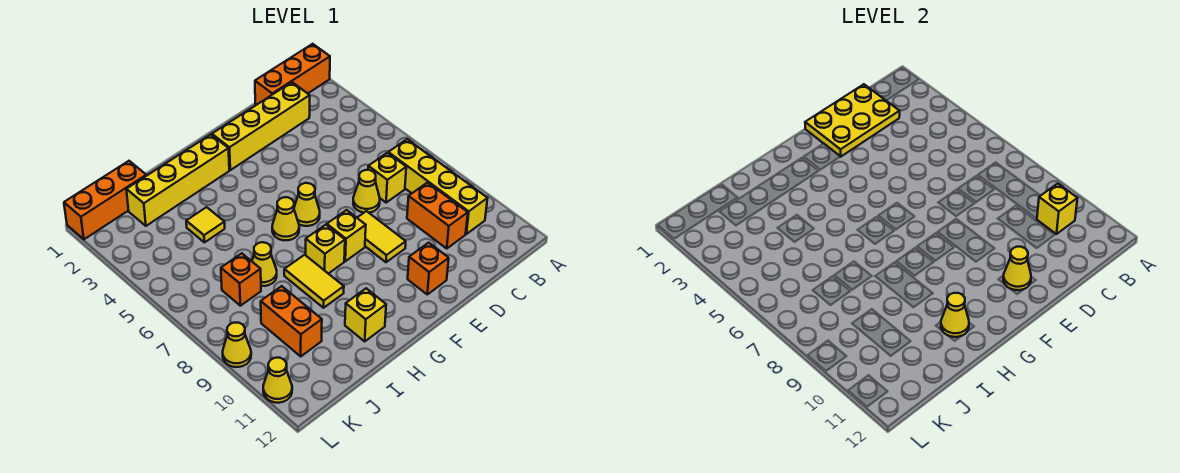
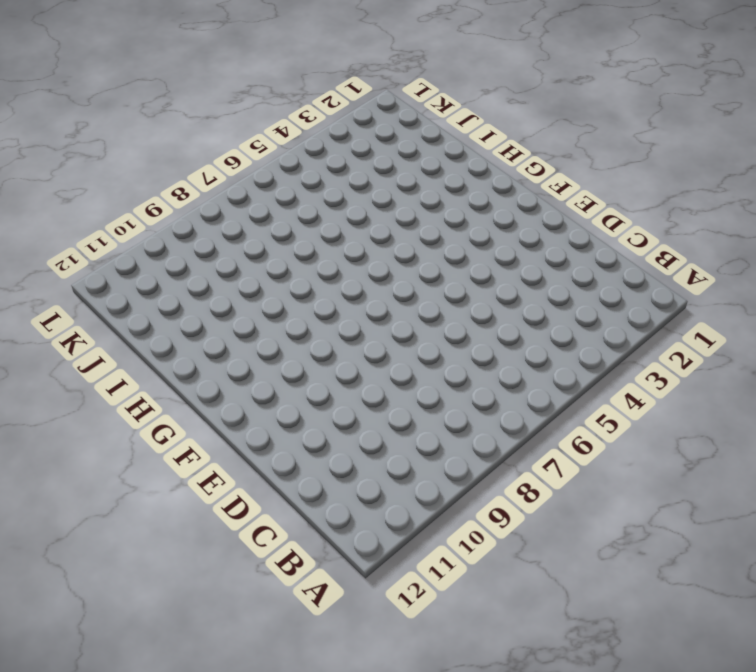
none -> orange 1x3 brick [255,44,330,104]
none -> yellow 1x4 brick [388,139,488,234]
none -> yellow 1x4 brick [212,82,310,170]

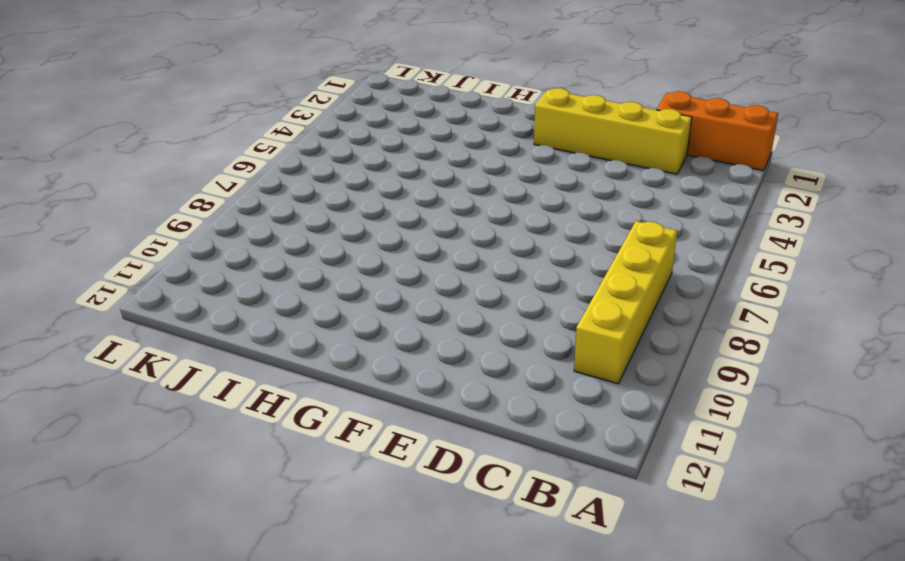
none -> yellow 1x1 brick [368,153,406,203]
none -> orange 1x2 brick [407,183,468,248]
none -> yellow 1x1 cone [353,170,380,213]

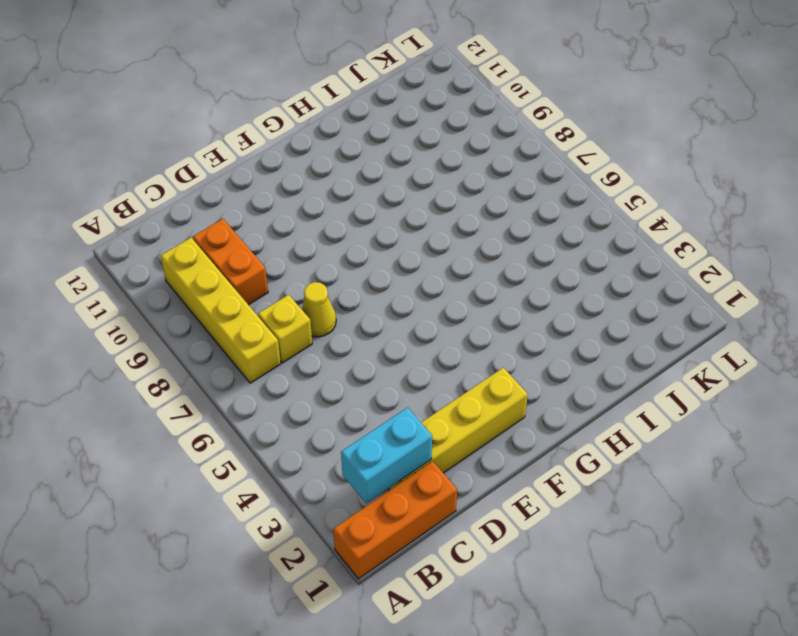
cyan 1x2 brick [341,408,432,503] -> yellow 2x3 plate [805,84,900,157]
none -> yellow 1x2 tile [357,211,406,262]
none -> orange 1x1 brick [408,243,449,294]
none -> yellow 1x1 cone [294,183,320,226]

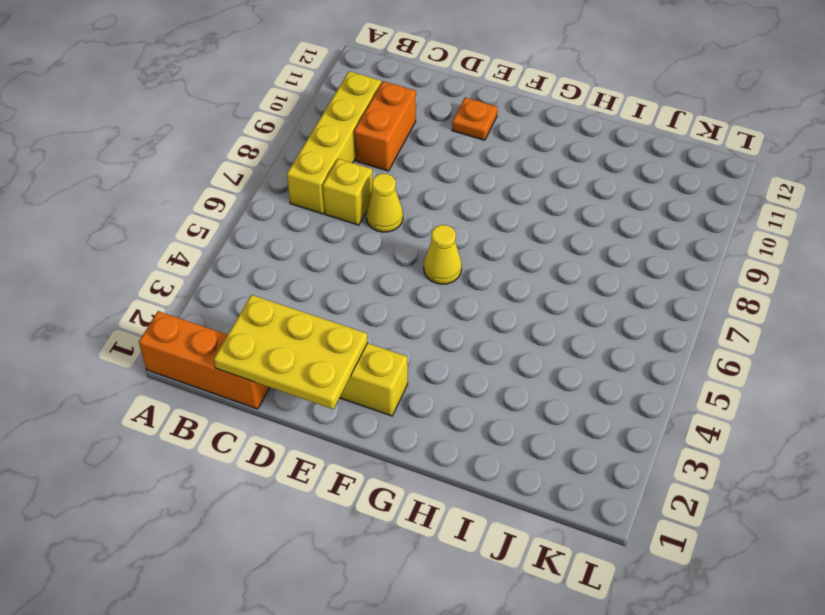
orange 1x1 plate [452,97,498,140] -> orange 1x1 brick [408,243,449,294]
none -> yellow 1x2 tile [357,211,406,262]
none -> yellow 1x1 brick [327,210,366,261]
none -> yellow 1x4 brick [126,135,229,226]

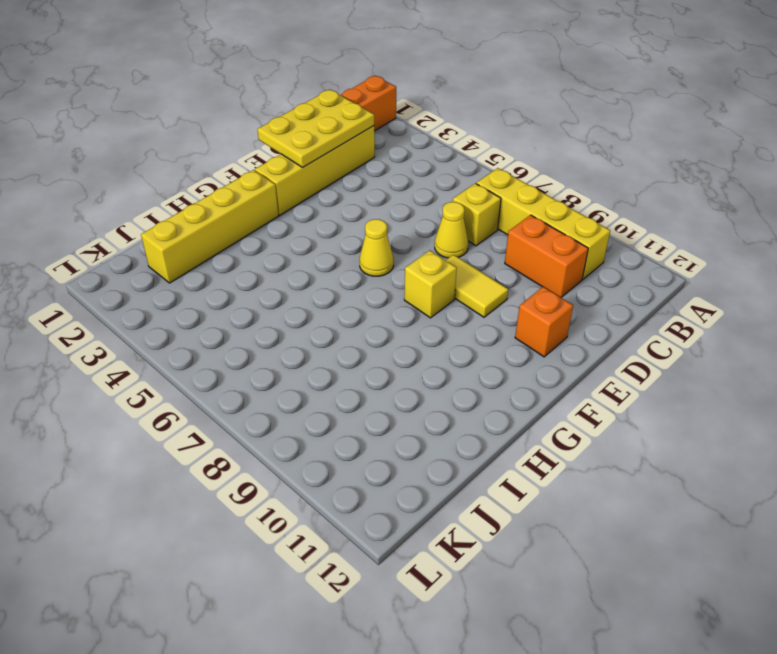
none -> yellow 1x1 cone [272,197,299,240]
none -> yellow 1x1 brick [306,225,345,274]
none -> yellow 1x2 tile [284,255,344,308]

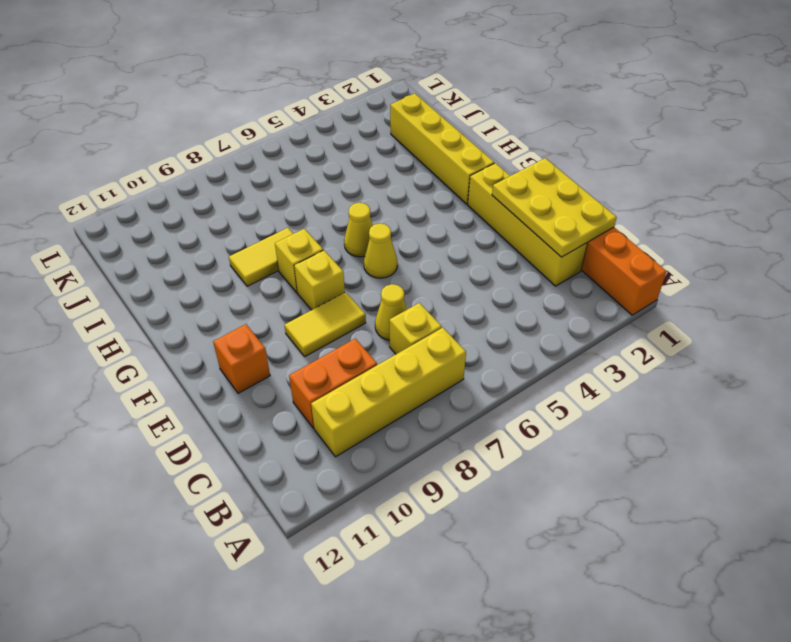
none -> yellow 1x1 brick [345,288,386,341]
none -> yellow 1x1 tile [186,207,225,242]
none -> yellow 1x1 cone [252,242,277,286]

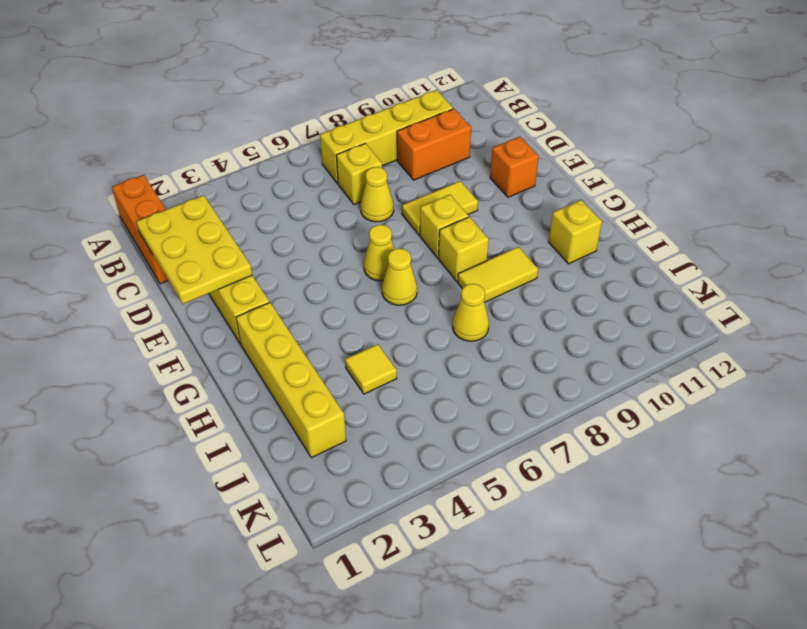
none -> orange 1x3 brick [64,161,146,239]
none -> orange 1x1 brick [221,253,261,306]
none -> orange 1x2 brick [261,286,322,356]

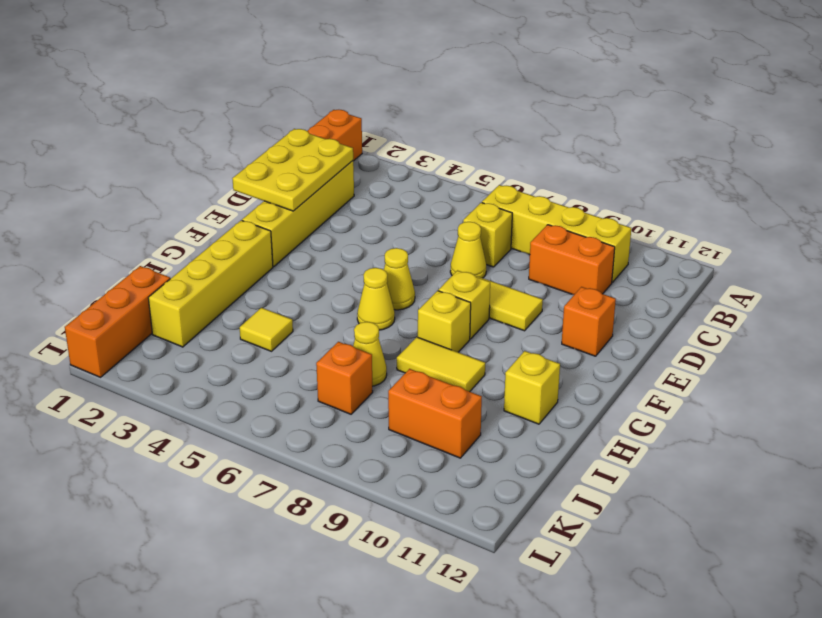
none -> yellow 1x1 cone [223,323,251,367]
none -> yellow 1x1 cone [263,358,292,403]
none -> yellow 1x1 brick [1037,184,1078,234]

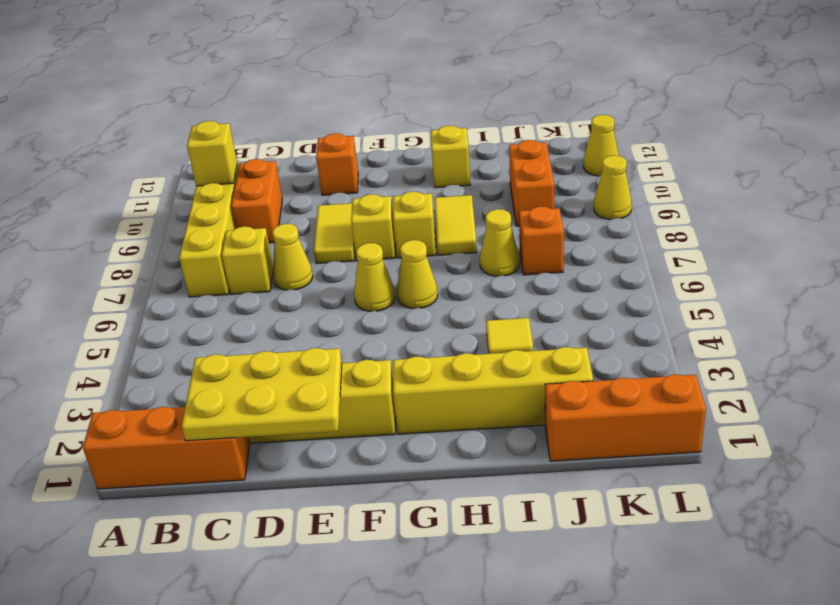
none -> yellow 1x1 cone [1003,247,1031,290]
none -> yellow 1x1 cone [941,293,969,337]

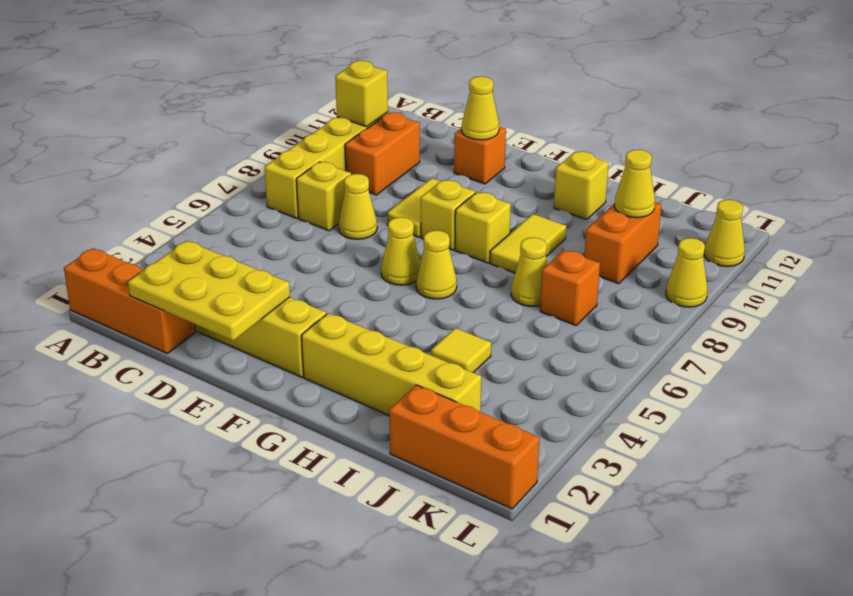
yellow 1x1 cone [615,150,655,218] -> yellow 1x1 cone moved to [941,293,969,337]

